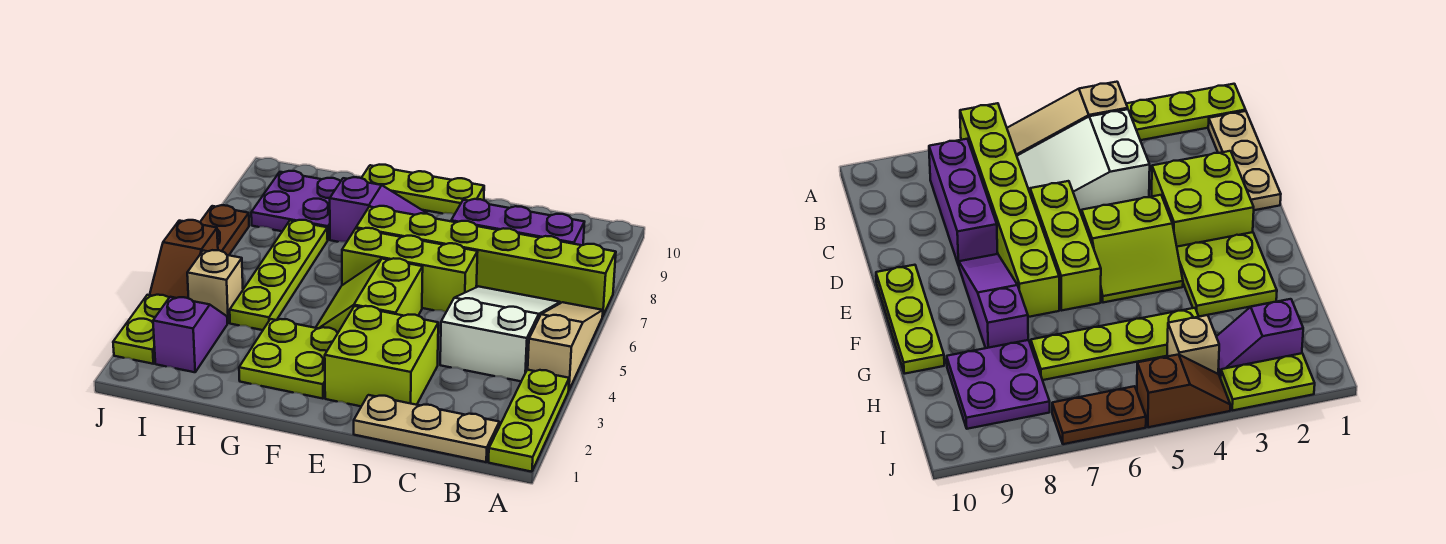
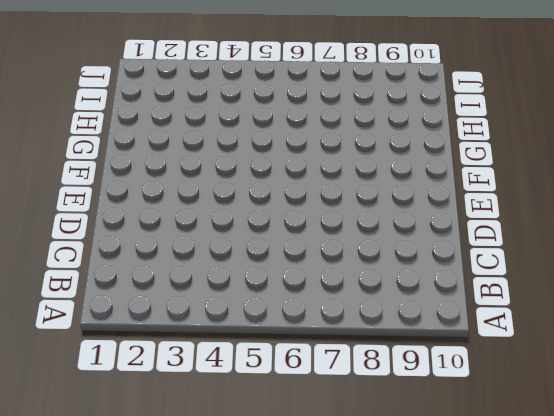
none -> lime 1x3 plate [489,370,569,472]
none -> tan 1x3 slope [528,302,603,390]
none -> lime 1x6 brick [356,206,616,317]

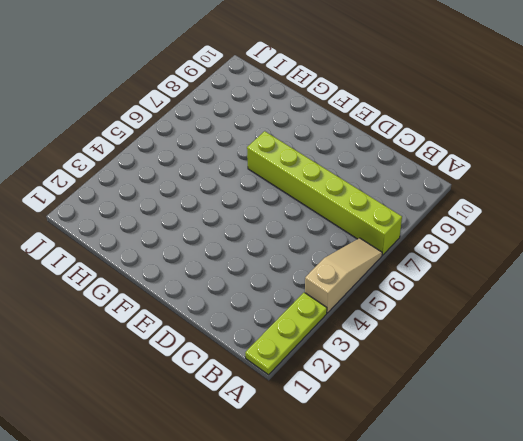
none -> tan 1x3 plate [354,395,499,462]
none -> white 2x3 slope [440,286,560,381]
none -> purple 1x3 brick [451,199,584,245]

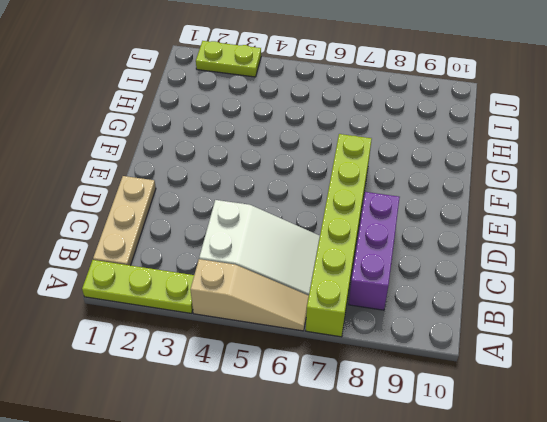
none -> lime 2x2 brick [325,306,438,406]
none -> lime 1x3 brick [342,228,478,312]
none -> lime 2x2 slope [316,258,423,332]

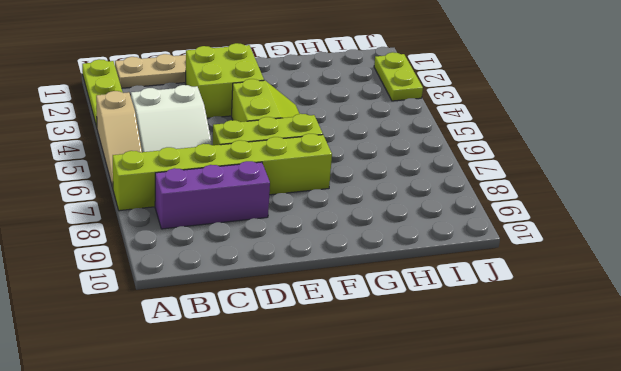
none -> purple 1x3 slope [330,177,427,242]
none -> lime 1x3 plate [362,165,484,214]
none -> lime 2x2 plate [239,319,338,399]

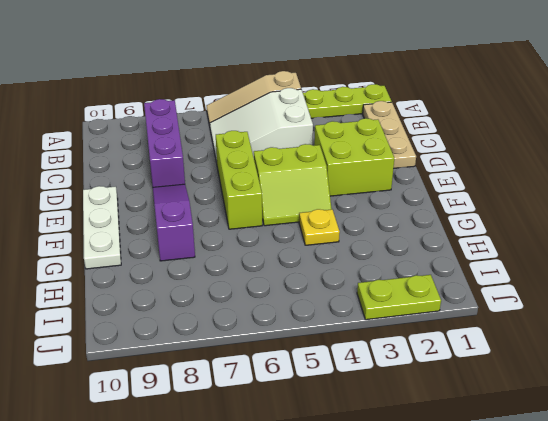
white 1x3 plate [83,186,121,269] -> lime 1x3 plate [362,165,484,214]
yellow 1x1 plate [299,209,340,245] -> none
none -> lime 1x6 brick [356,206,616,317]
none -> lime 2x2 plate [239,319,338,399]
none -> lime 1x4 plate [230,220,328,330]

